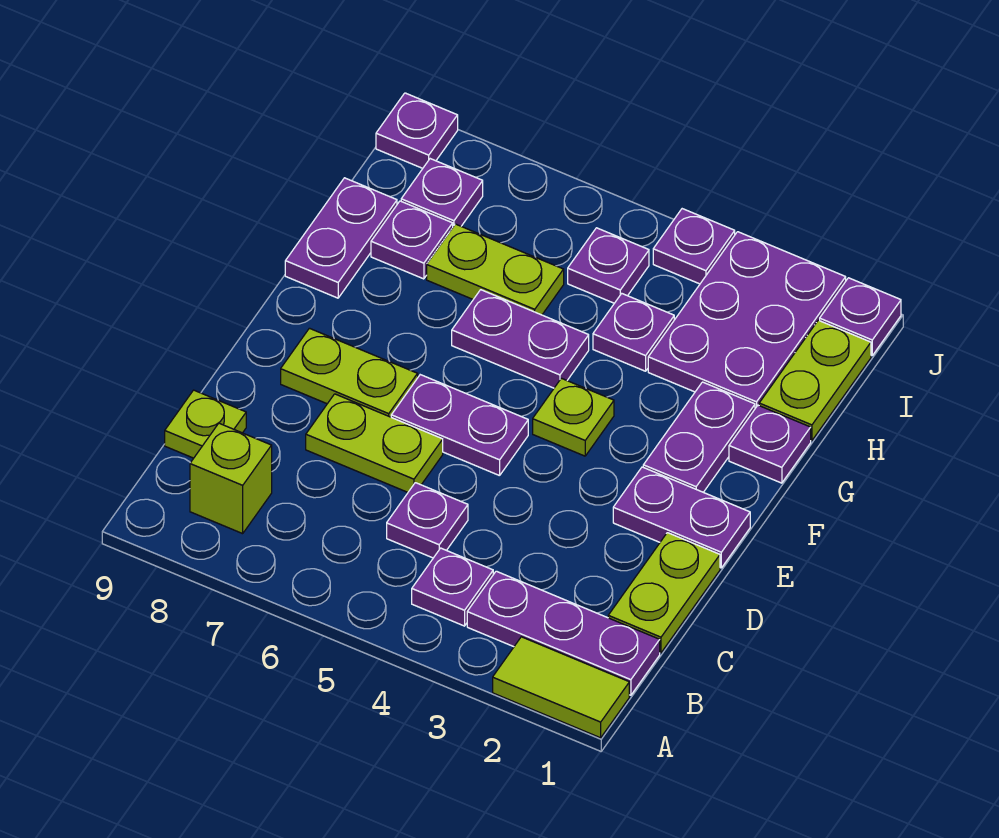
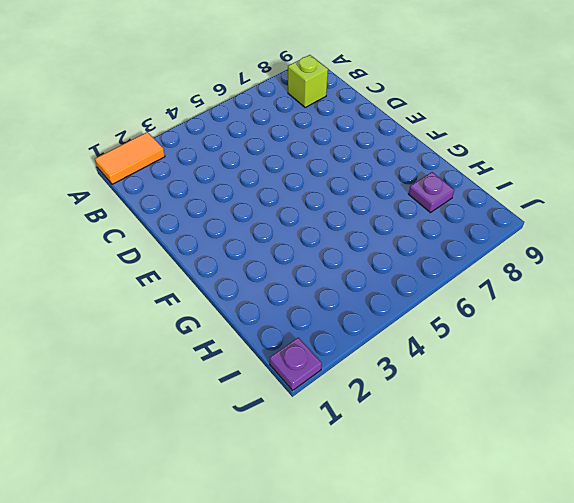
orange 1x2 tile [95,132,165,184] -> lime 1x2 tile [493,637,629,738]
none -> purple 1x3 plate [467,571,660,695]
none -> purple 1x1 plate [412,548,493,626]
none -> lime 1x2 plate [608,533,720,653]

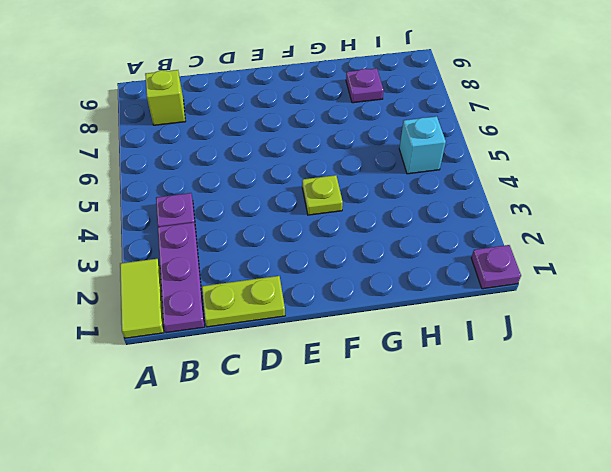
cyan 1x1 brick [399,116,446,174] -> purple 1x1 plate [568,228,649,303]
none -> purple 1x1 plate [387,483,468,558]
none -> lime 1x1 plate [165,390,246,458]
none -> lime 1x2 plate [306,394,443,492]

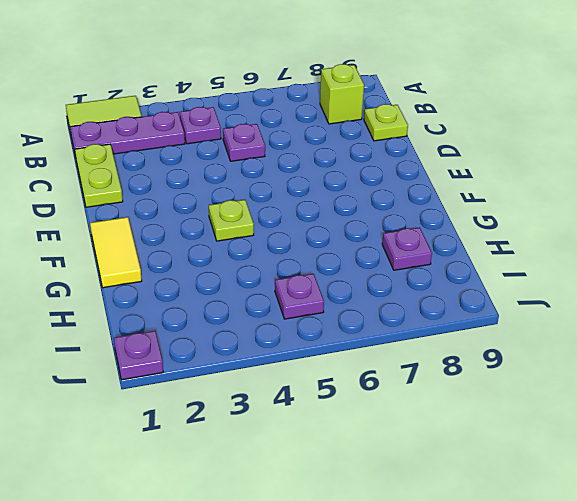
yellow 1x2 tile [90,217,142,288] -> purple 1x1 plate [729,405,811,483]
none -> lime 1x2 plate [306,394,443,492]
none -> purple 1x2 plate [613,467,750,568]
none -> purple 1x2 plate [391,375,528,476]

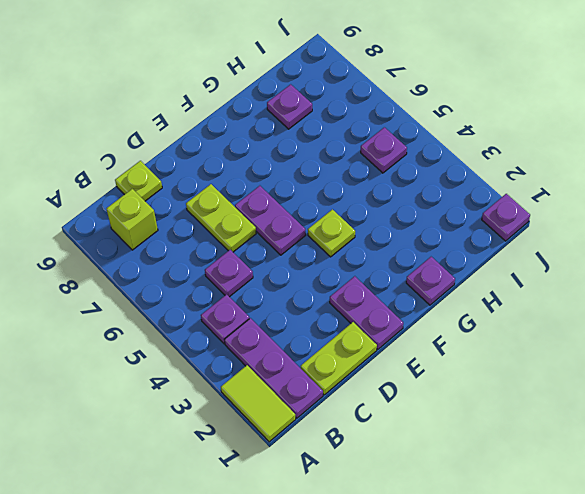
none -> lime 1x2 plate [281,328,418,417]
none -> purple 1x2 plate [643,382,755,492]
none -> purple 1x2 plate [452,290,589,388]

